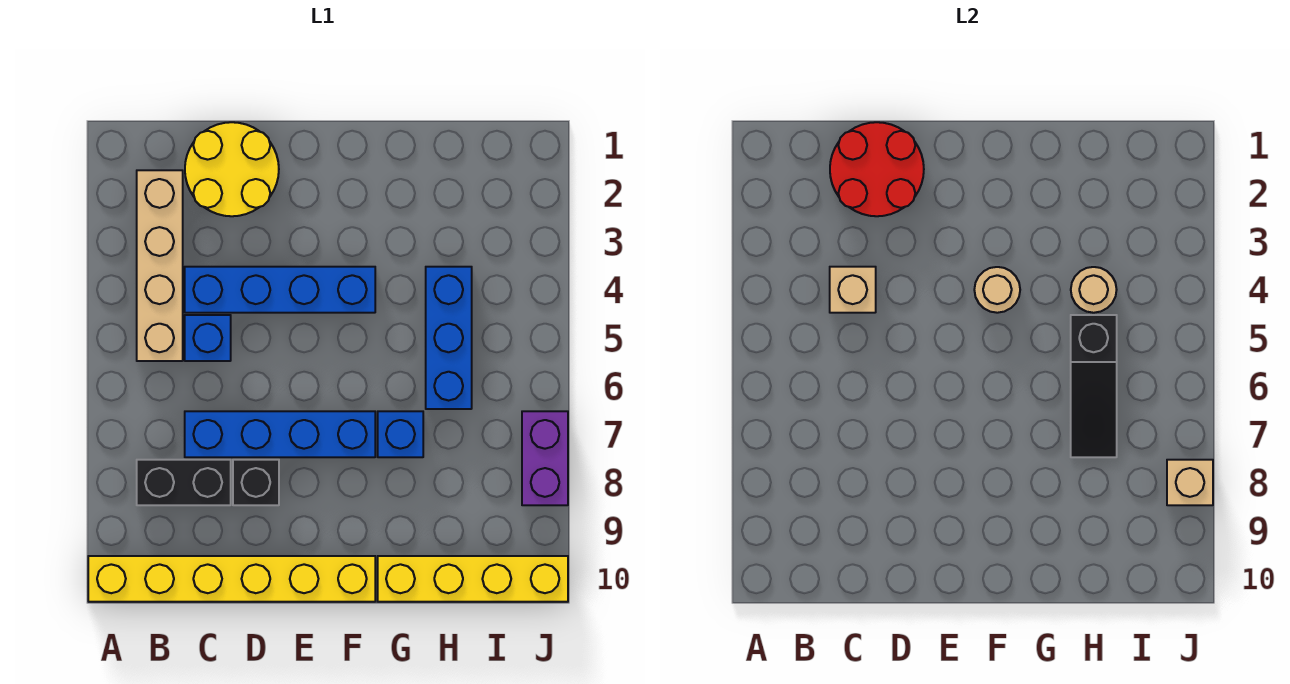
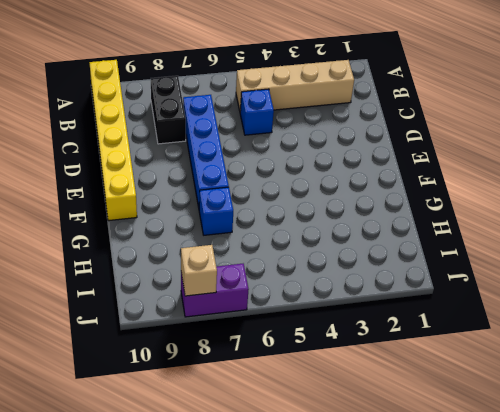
none -> yellow 2x2 round brick [185,122,279,216]
none -> blue 1x4 brick [185,267,375,313]
none -> black 1x1 brick [233,460,279,505]

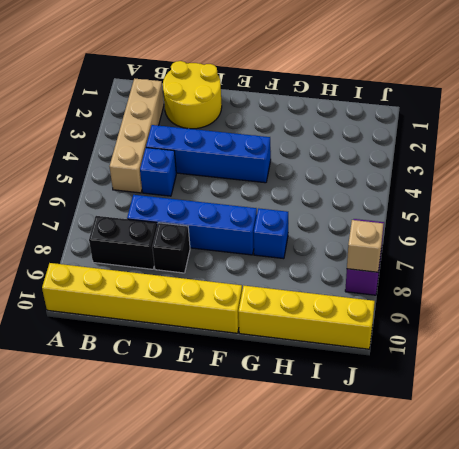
none -> blue 1x3 brick [426,267,472,409]
none -> red 2x2 round brick [830,122,924,216]
none -> tan 1x1 brick [830,267,876,313]

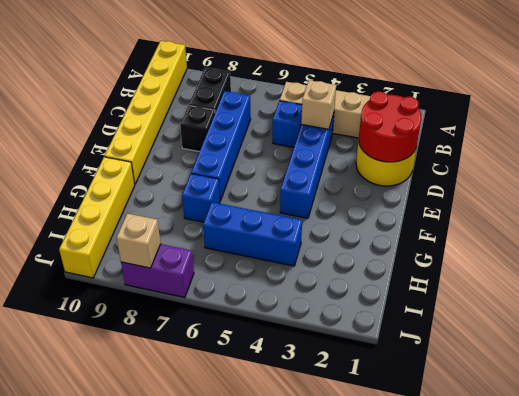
none -> tan 1x1 round brick [974,267,1020,313]
none -> tan 1x1 round brick [1071,267,1117,313]
none -> black 1x3 slope [1071,315,1117,457]

